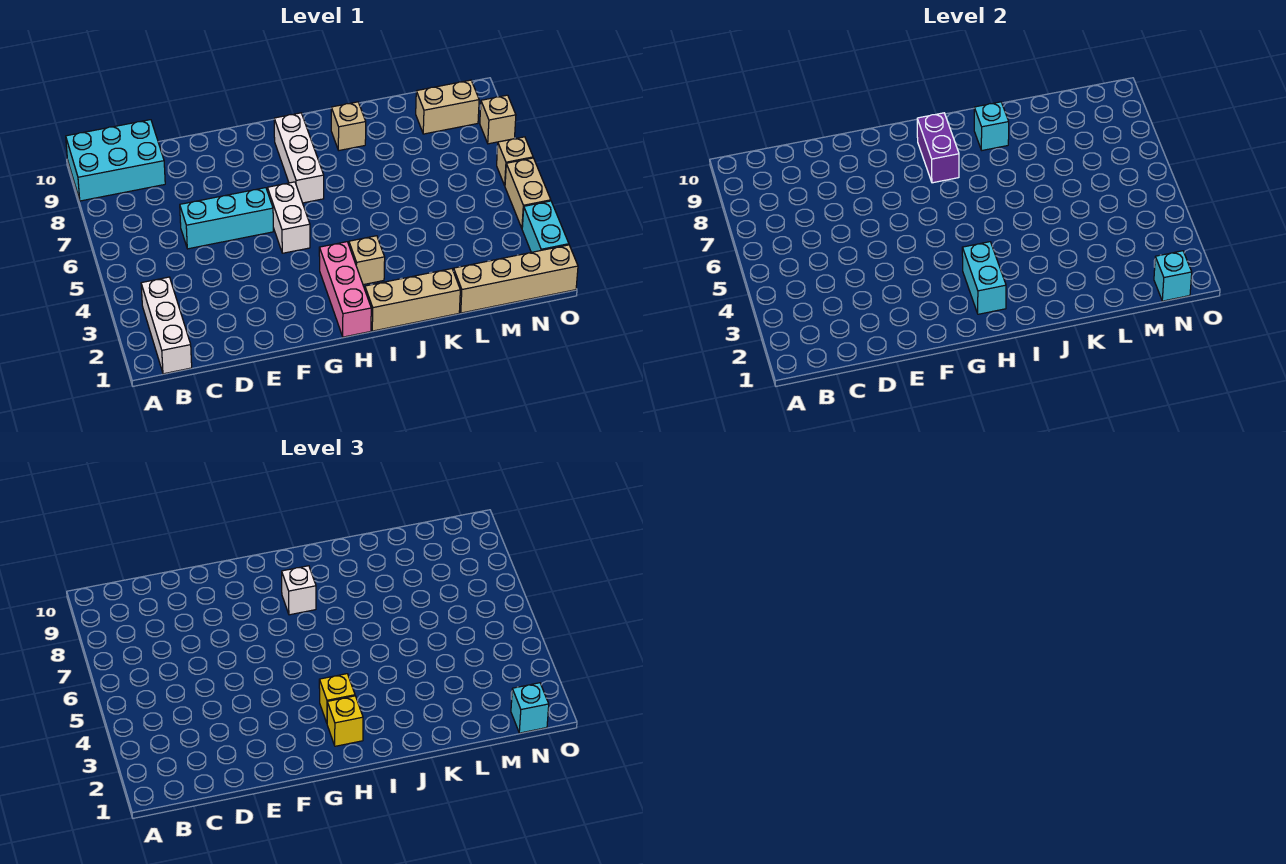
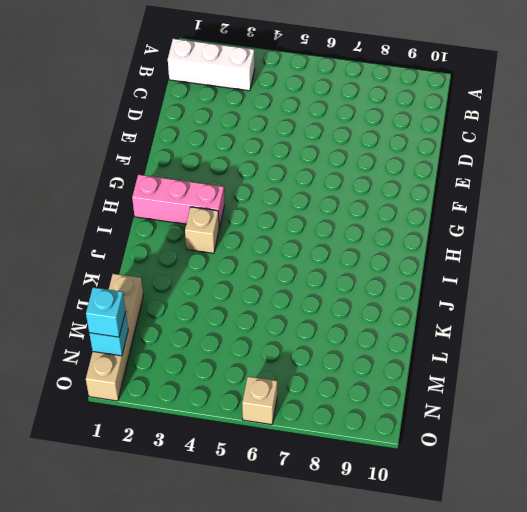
none -> cyan 2x3 brick [66,120,165,201]
none -> cyan 1x3 brick [180,188,273,249]
none -> white 1x2 brick [267,182,310,253]

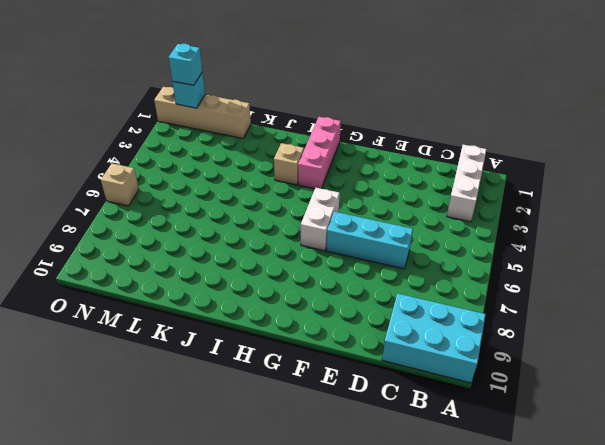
none -> white 1x3 brick [274,113,324,203]
none -> tan 1x3 brick [365,269,460,331]
none -> tan 1x1 brick [331,102,366,150]

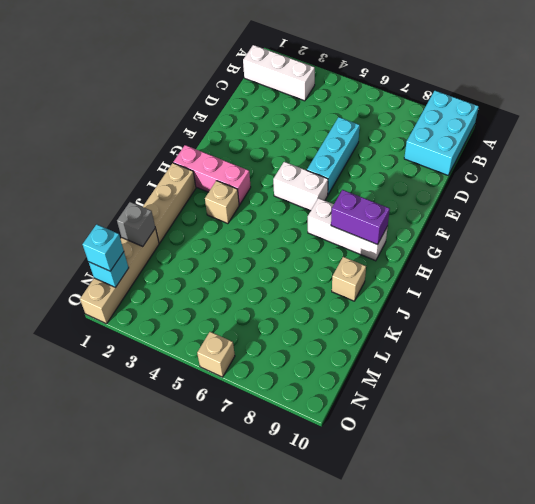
grey 1x1 brick [117,202,155,246] -> none
none -> tan 1x2 brick [416,80,479,134]
none -> cyan 1x2 brick [522,201,569,252]
none -> tan 1x2 brick [505,158,551,228]

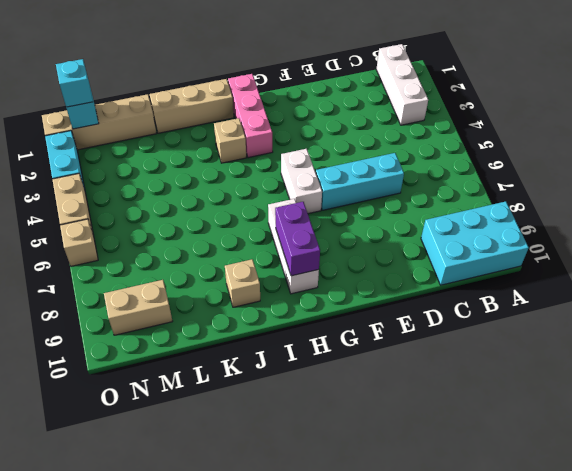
none -> tan 1x1 brick [480,95,516,144]
none -> cyan 1x2 brick [962,242,1006,314]
none -> cyan 1x1 brick [974,102,1009,150]

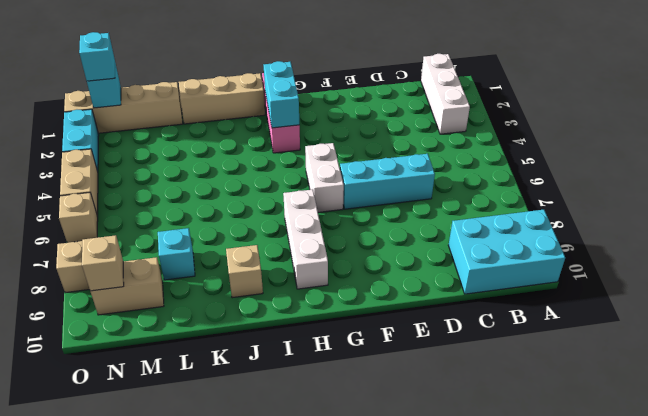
cyan 1x1 brick [158,228,195,280] -> cyan 1x1 brick moved to [974,102,1009,150]
tan 1x1 brick [82,235,124,291] -> tan 1x1 brick moved to [349,236,385,285]
none -> purple 1x2 brick [917,113,959,183]
none -> yellow 1x1 brick [327,696,363,746]
none -> yellow 1x1 brick [319,674,355,723]

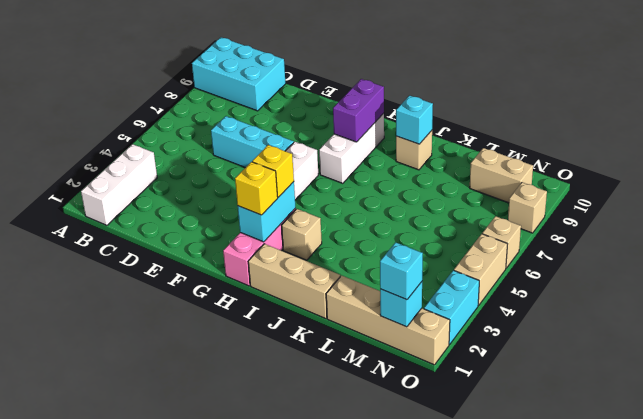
none -> white 1x1 brick [282,566,316,615]

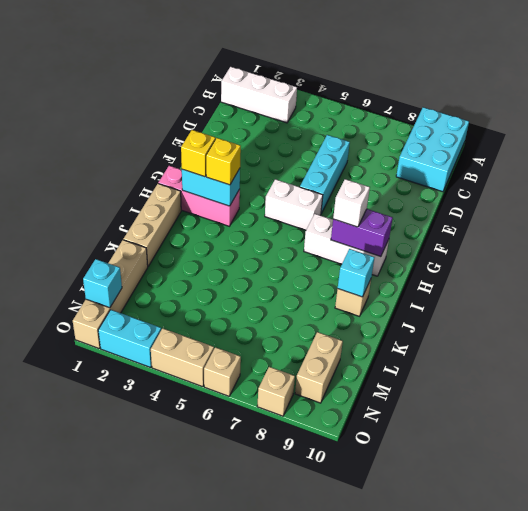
none -> tan 1x1 brick [349,236,385,285]
none -> cyan 1x1 brick [511,683,549,733]

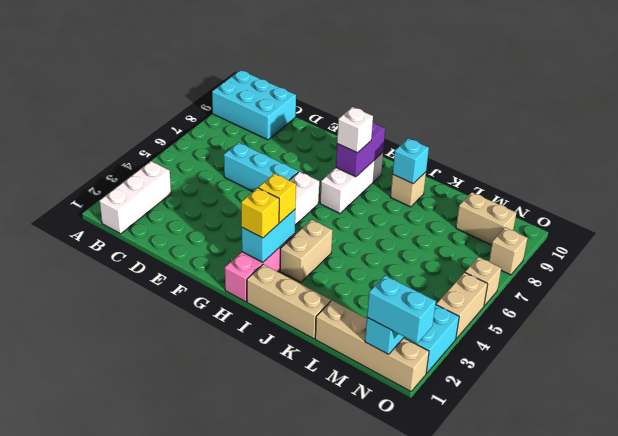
tan 1x2 brick [280,220,333,282] -> tan 1x1 brick [349,236,385,285]
cyan 1x2 brick [367,276,436,343] -> cyan 1x1 brick [511,683,549,733]

